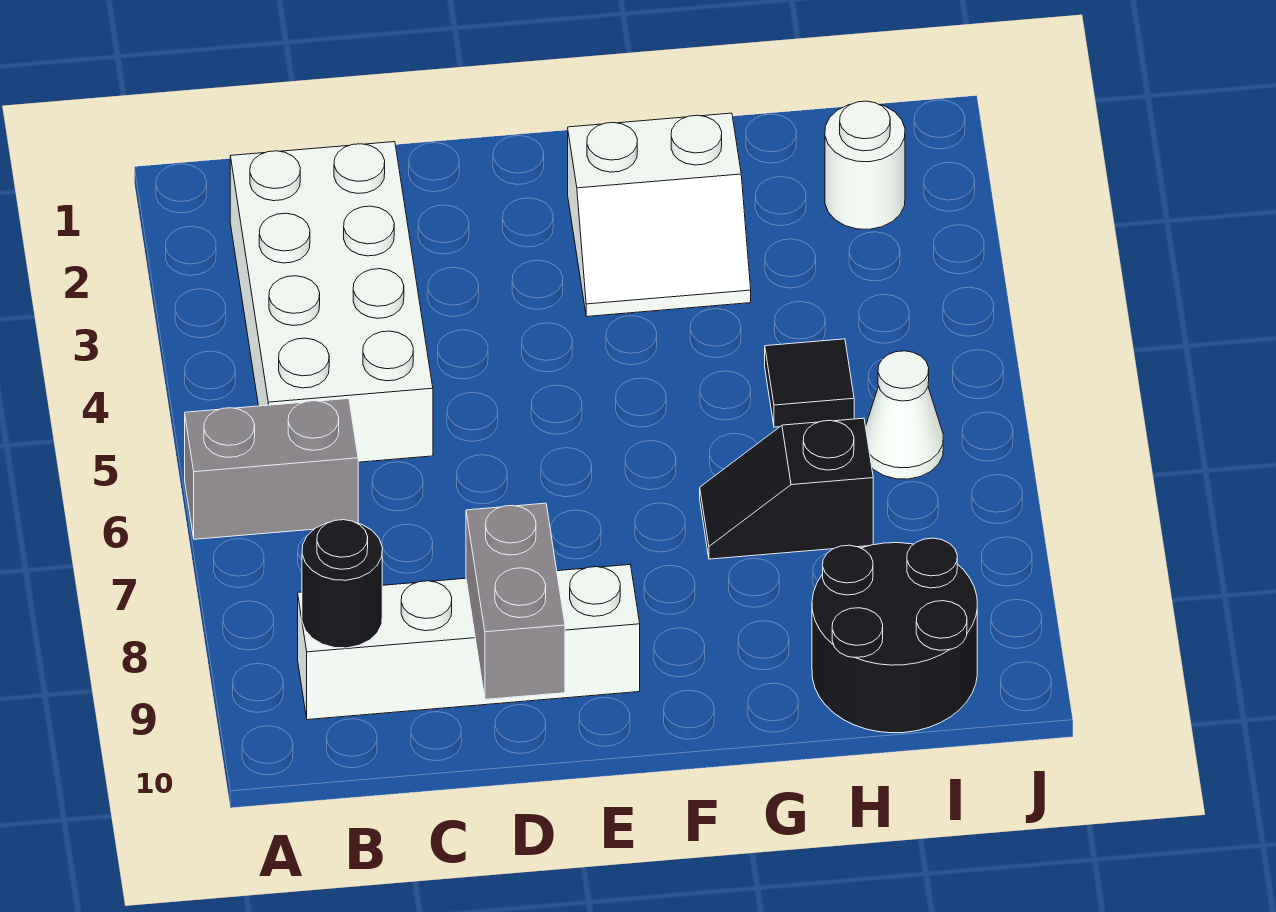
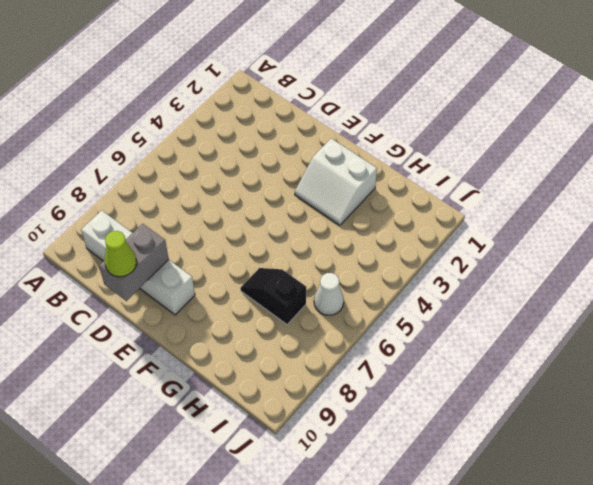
lime 1x1 cone [105,231,137,277] -> none
none -> grey 1x2 brick [185,399,358,539]
none -> white 2x4 brick [230,142,433,462]

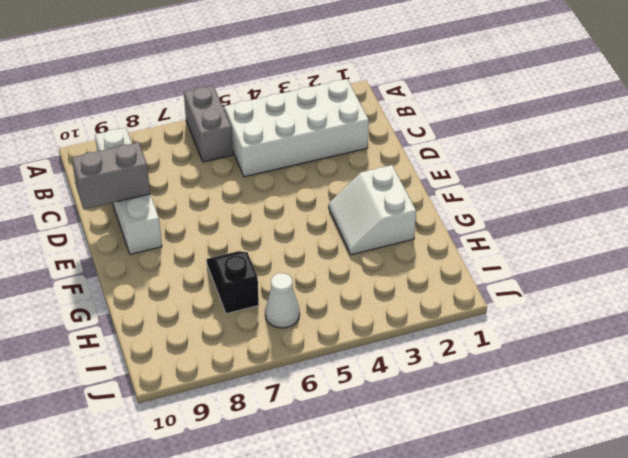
none -> black 1x1 tile [765,339,854,427]
none -> black 2x2 round brick [812,538,977,733]

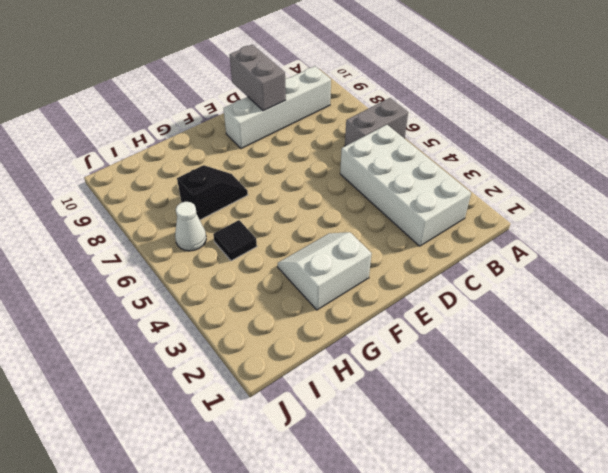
none -> black 2x2 round brick [812,538,977,733]
none -> white 1x1 round brick [825,101,905,229]

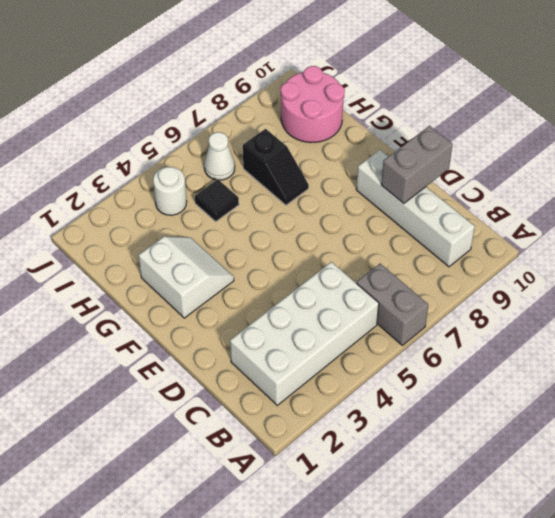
pink 2x2 round brick [281,66,345,143] -> black 2x2 round brick [812,538,977,733]
white 1x1 round brick [153,167,187,215] -> white 1x1 round brick moved to [825,101,905,229]
none -> black 1x1 round brick [302,520,382,648]

